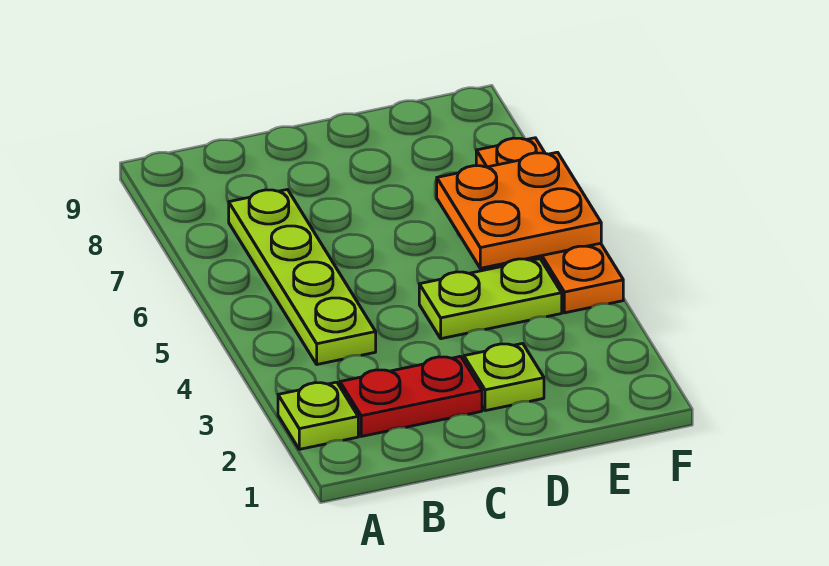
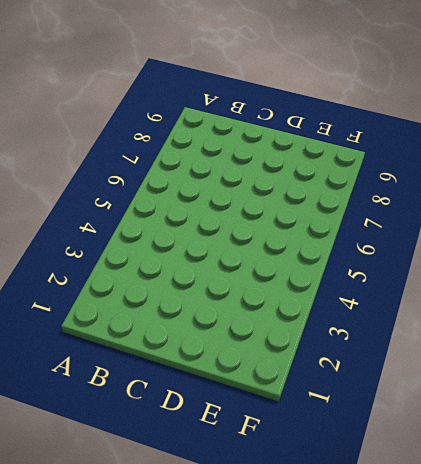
none -> lime 1x1 plate [278,382,358,449]
none -> red 1x2 plate [340,356,482,436]

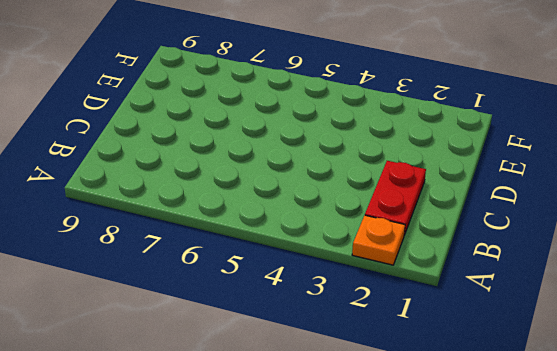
orange 1x1 plate [352,215,405,265] -> lime 1x1 plate [278,382,358,449]
none -> lime 1x4 plate [229,190,376,364]
none -> lime 1x1 plate [464,343,544,411]

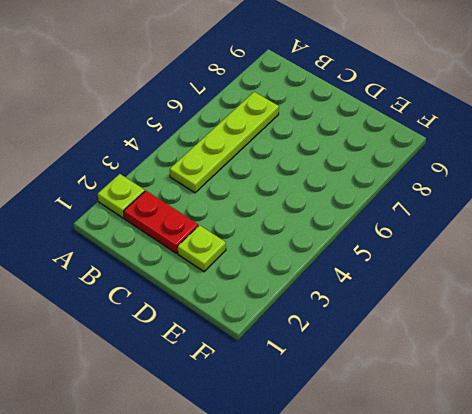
none -> lime 1x2 plate [419,259,562,339]
none -> orange 1x4 plate [476,138,623,313]

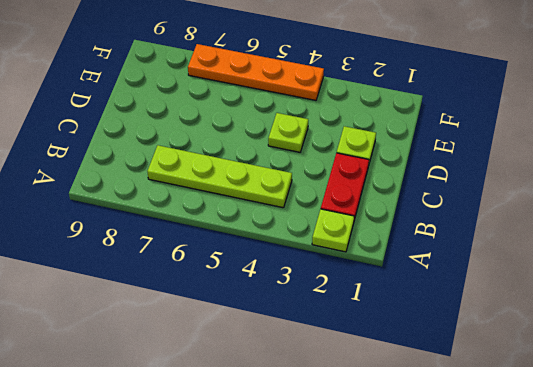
lime 1x1 plate [268,113,308,152] -> lime 1x2 plate [419,259,562,339]
none -> orange 2x2 plate [437,152,601,268]

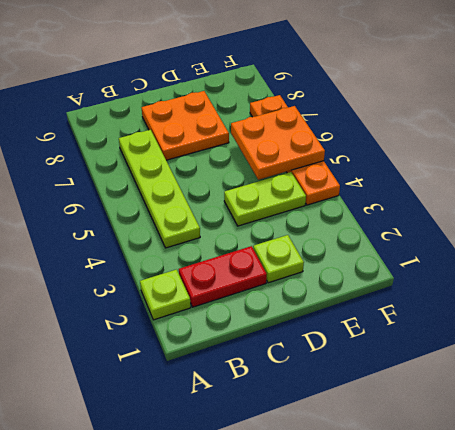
orange 2x2 plate [141,91,229,160] -> none

